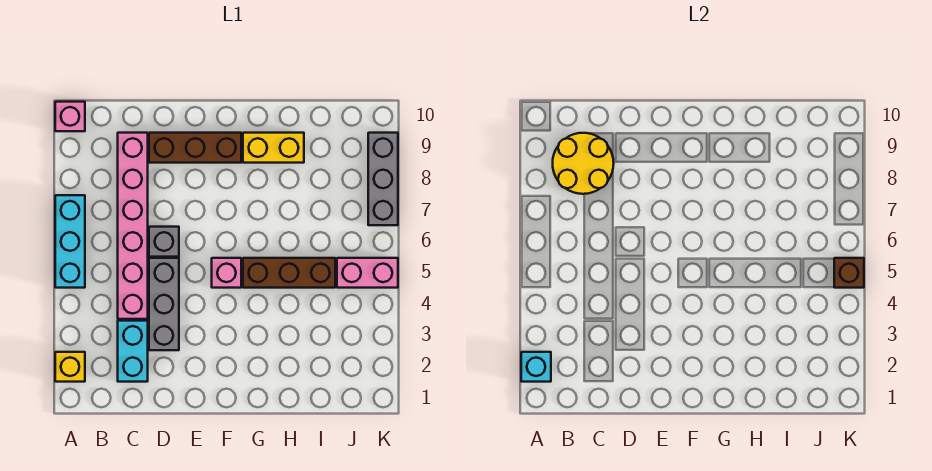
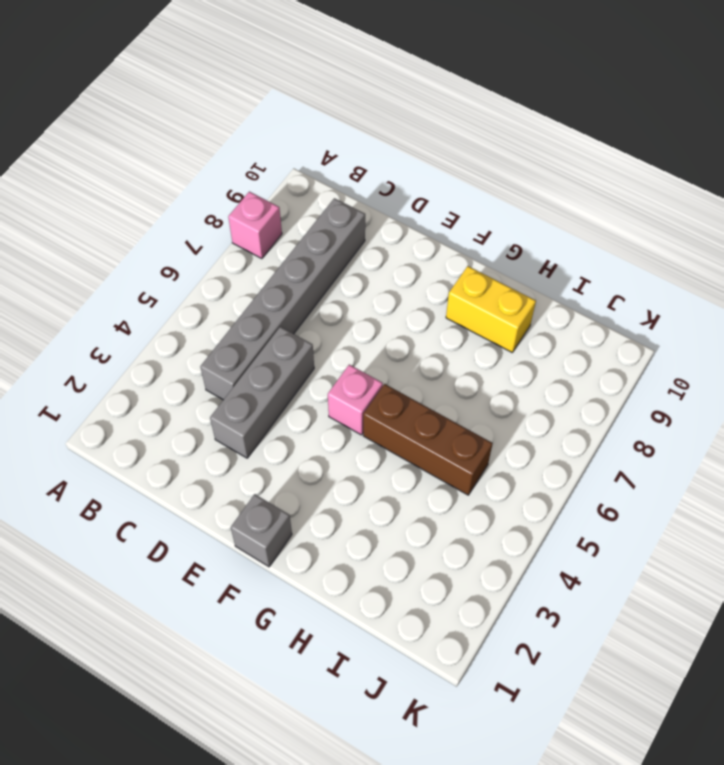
pink 1x1 brick [228,192,282,259] -> pink 1x1 brick moved to [55,102,85,131]
grey 1x6 brick [200,198,365,400] -> pink 1x6 brick [118,133,148,319]
grey 1x1 brick [231,494,292,567] -> grey 1x1 brick moved to [149,227,179,257]
none -> yellow 1x1 brick [55,352,85,382]
none -> cyan 1x3 brick [55,195,85,288]
none -> cyan 1x2 brick [118,321,148,382]

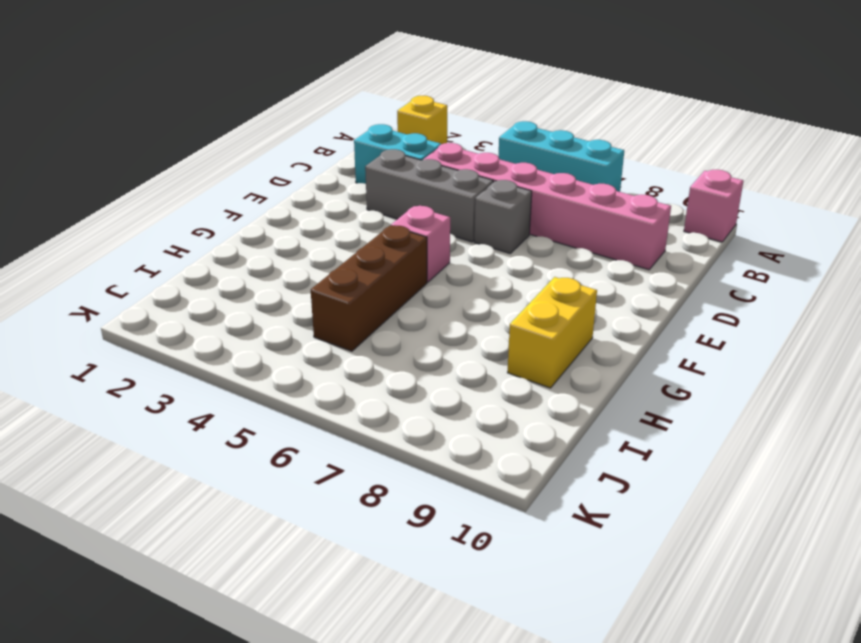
none -> brown 1x3 brick [149,133,241,163]
none -> pink 1x2 brick [337,258,398,288]
none -> grey 1x3 brick [368,133,398,225]

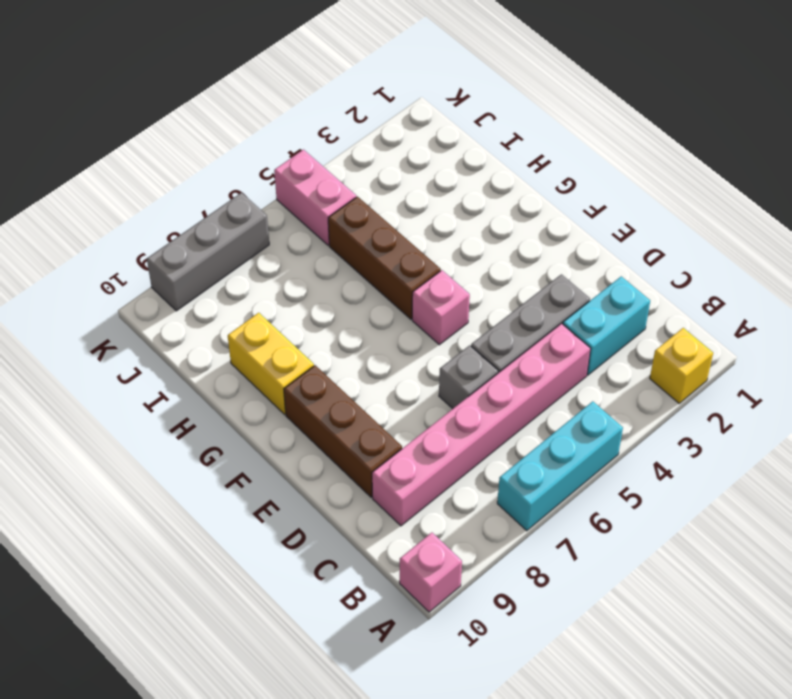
none -> cyan 1x1 brick [521,352,551,382]
none -> yellow 2x2 round brick [553,133,614,194]
none -> brown 1x1 brick [834,258,864,288]

